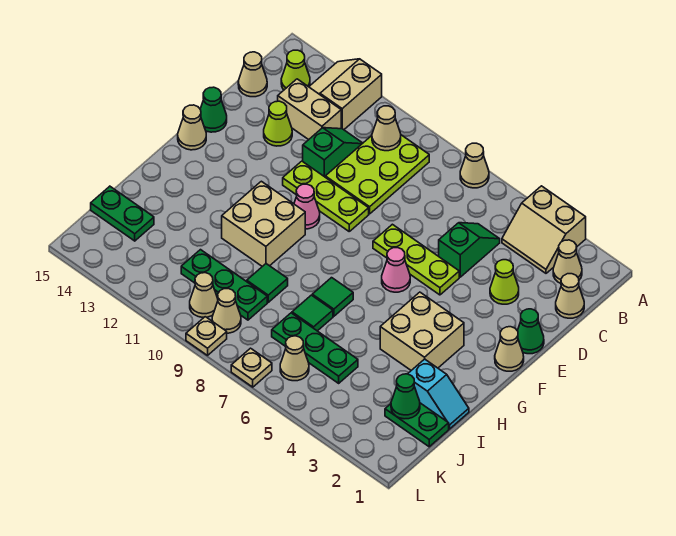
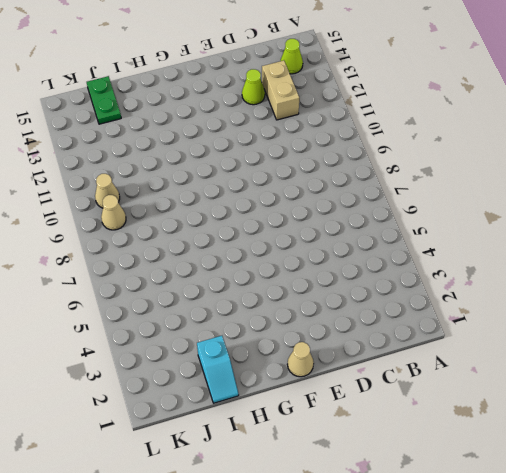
none -> tan 2x2 slope [502,186,586,273]
none -> tan 1x1 cone [460,143,489,188]
none -> tan 2x2 slope [309,59,382,130]
none -> tan 1x1 cone [553,240,582,283]

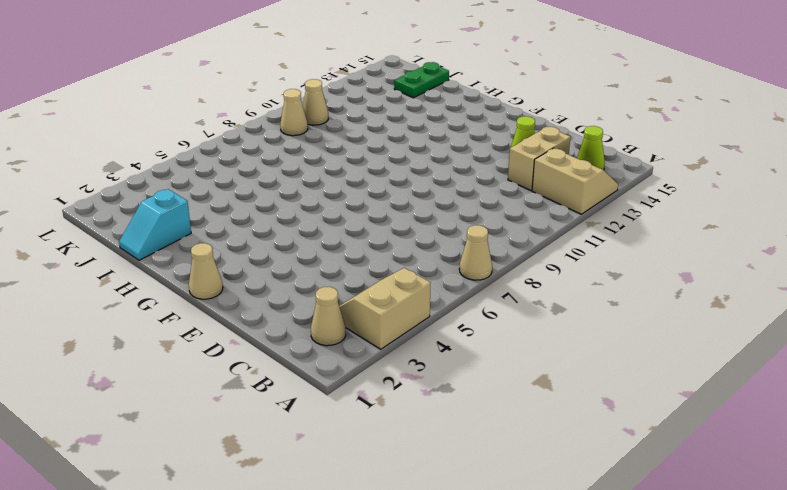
none -> lime 2x3 plate [325,135,429,214]
none -> tan 1x1 cone [556,274,584,318]
none -> green 1x2 slope [439,223,500,277]
none -> green 1x2 slope [303,128,363,177]

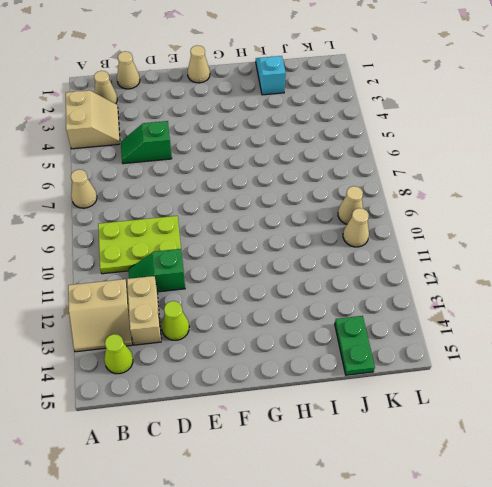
none -> tan 1x1 cone [238,52,267,97]
none -> lime 1x1 cone [490,260,519,304]
none -> green 1x1 cone [517,309,544,354]
none -> lime 1x3 plate [373,224,459,295]

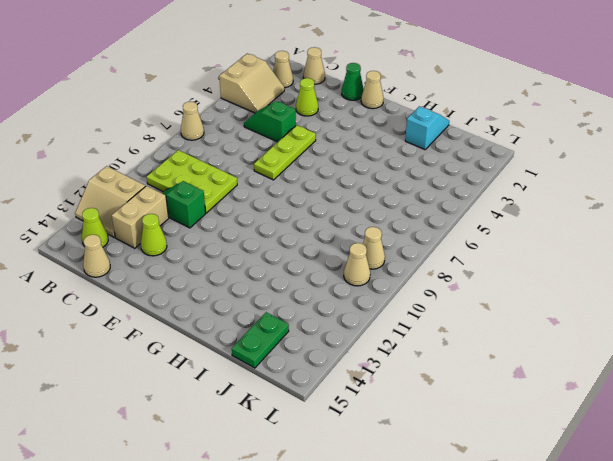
none -> lime 1x3 plate [283,161,369,231]
none -> green 1x1 cone [200,87,227,132]
none -> pink 1x1 cone [382,248,410,292]
none -> pink 1x1 cone [294,184,320,229]

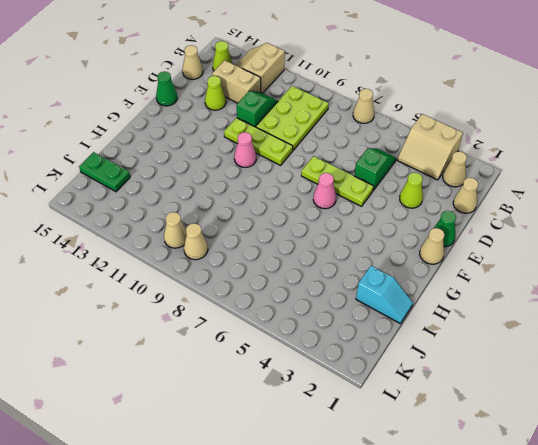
none -> tan 1x1 cone [178,105,206,150]
none -> tan 2x2 brick [380,292,464,370]
none -> tan 2x2 brick [222,181,305,266]
none -> green 1x1 tile [312,278,353,316]

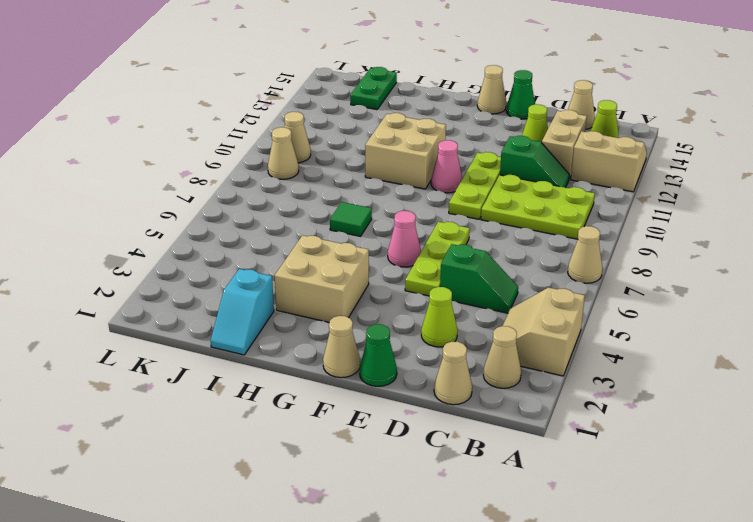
none -> green 1x1 tile [292,295,333,331]
none -> green 1x1 tile [247,264,288,302]
none -> green 1x2 plate [385,403,449,447]
none -> green 1x3 plate [272,313,358,383]

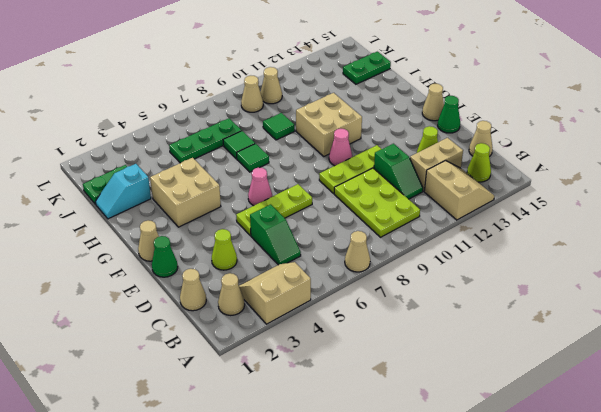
none -> green 1x3 plate [181,250,267,320]
none -> tan 1x1 cone [280,336,309,381]
none -> tan 1x1 plate [231,348,272,387]
none -> tan 1x1 plate [186,317,227,355]

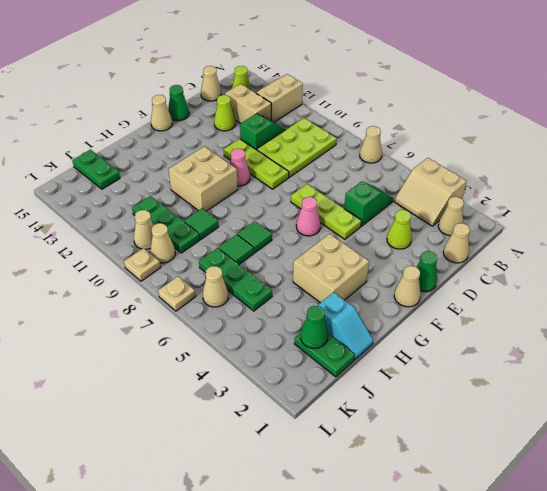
none -> tan 1x1 cone [372,106,401,151]

